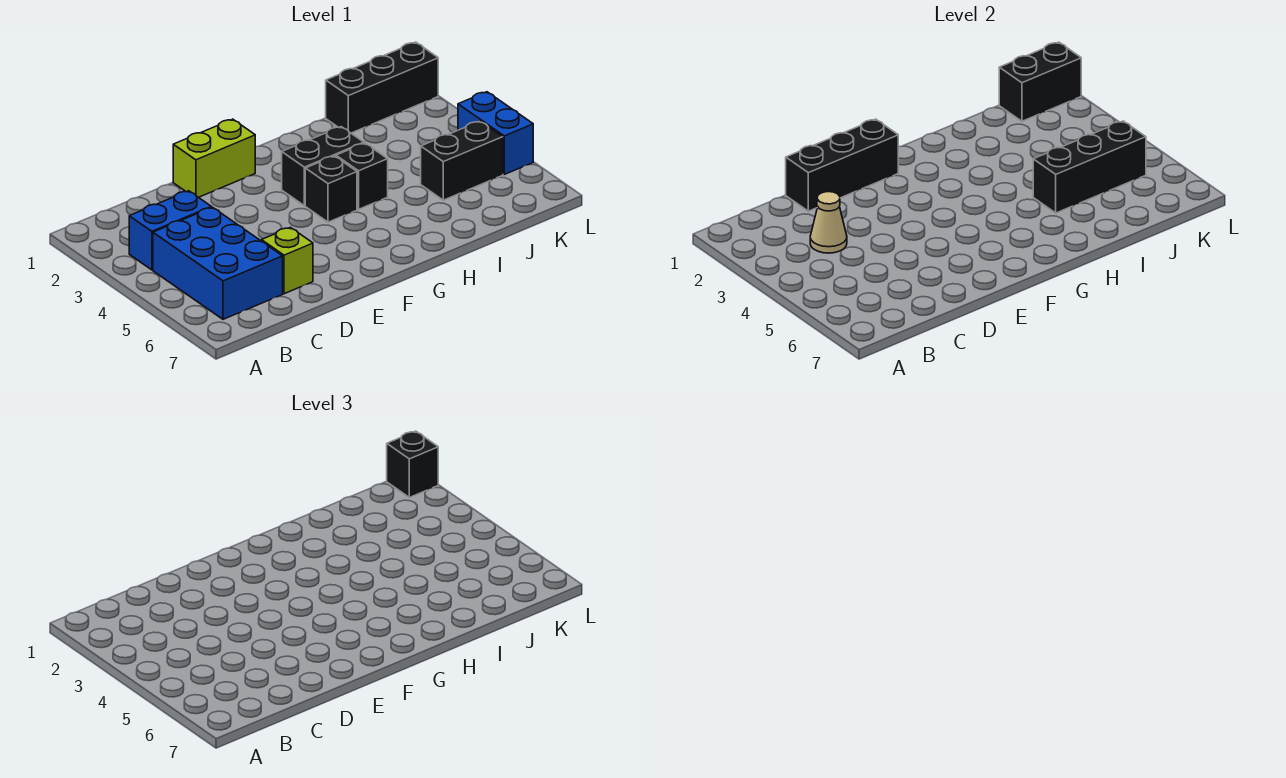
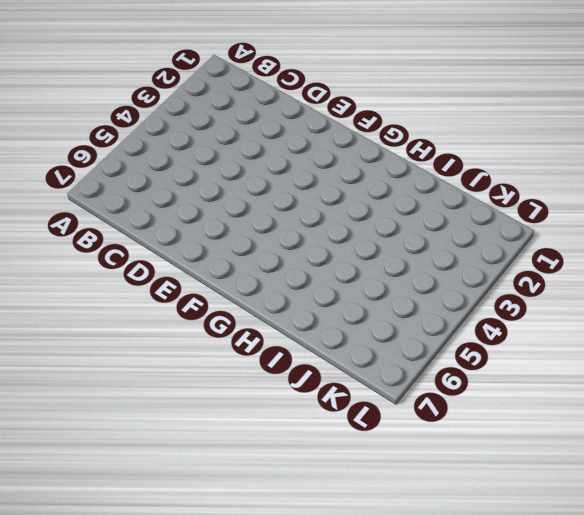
none -> blue 1x2 brick [129,191,211,270]
none -> blue 2x3 brick [153,207,283,319]
none -> lime 1x1 brick [261,228,313,294]

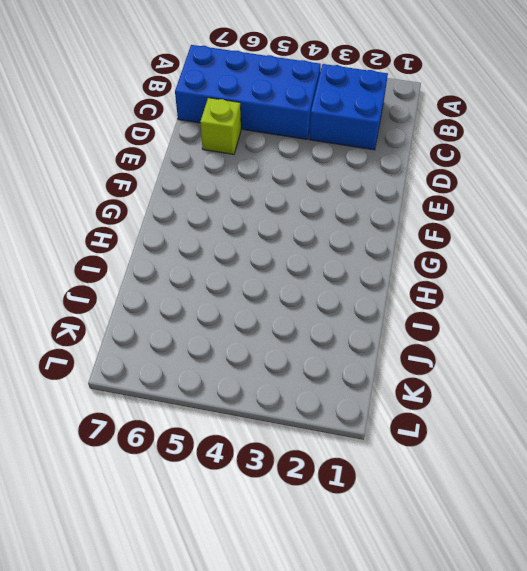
blue 2x2 brick [309,64,388,150] -> blue 1x2 brick [129,191,211,270]
blue 2x4 brick [175,45,321,139] -> blue 2x3 brick [153,207,283,319]
none -> lime 1x2 brick [173,119,255,197]
none -> black 1x2 brick [282,127,364,206]
none -> black 1x1 brick [305,156,357,222]

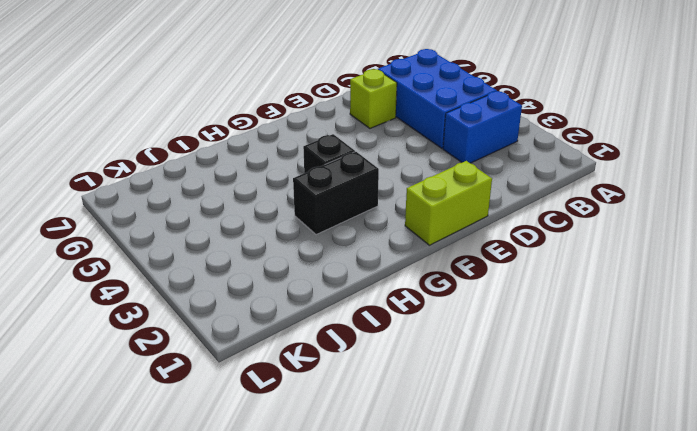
none -> black 1x1 brick [336,143,388,209]
none -> black 1x3 brick [326,42,438,133]
none -> black 1x2 brick [421,121,503,200]

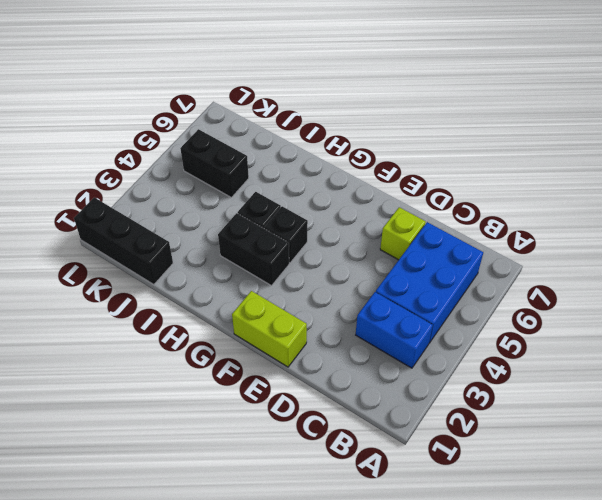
none -> blue 1x2 brick [458,92,533,174]
none -> tan 1x1 cone [810,192,847,253]
none -> black 1x3 brick [786,119,898,211]

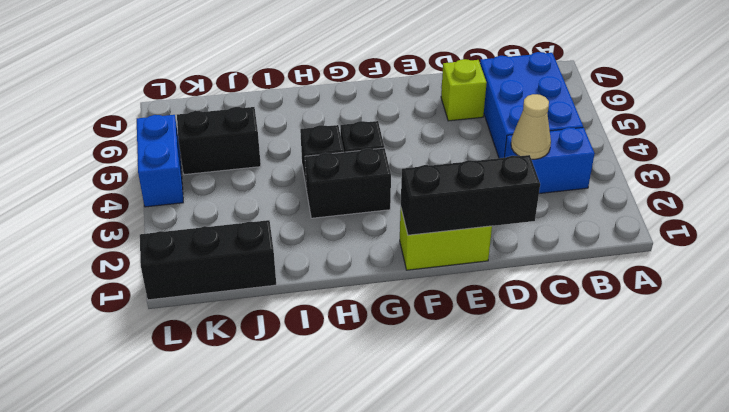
none -> black 1x3 brick [1033,121,1146,213]
none -> black 1x2 brick [999,42,1081,121]
none -> black 1x1 brick [387,431,438,497]

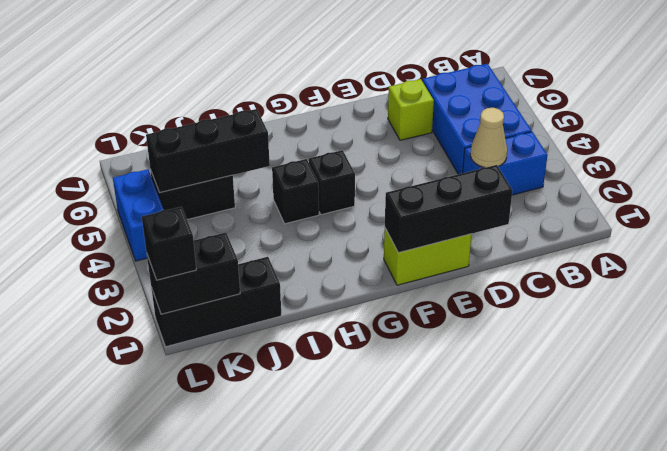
none -> black 1x2 brick [282,127,364,206]

